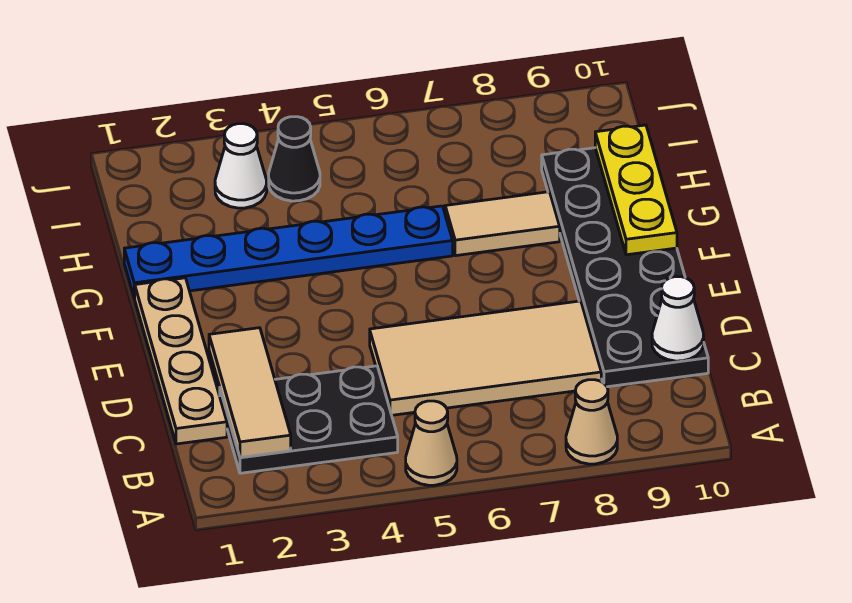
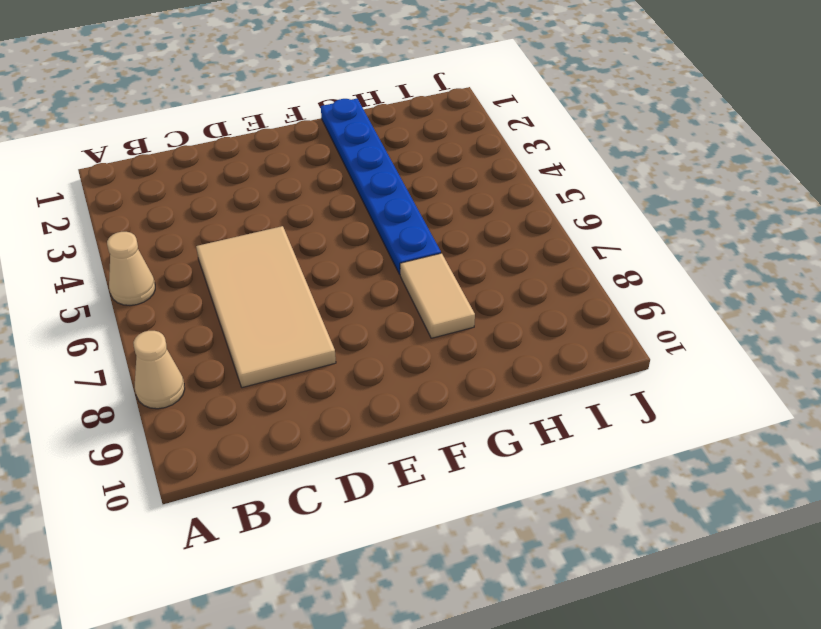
none -> black 2x3 plate [220,366,398,473]
none -> tan 1x4 plate [135,278,227,444]
none -> black 2x6 plate [542,148,708,387]

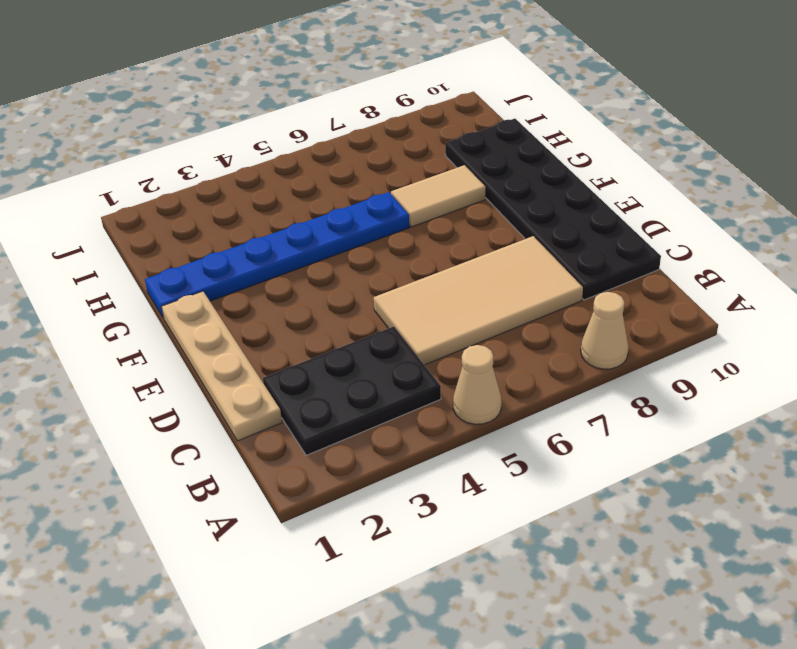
none -> white 1x1 cone [215,124,267,208]
none -> black 1x1 cone [269,117,320,201]
none -> tan 1x3 tile [209,328,291,457]

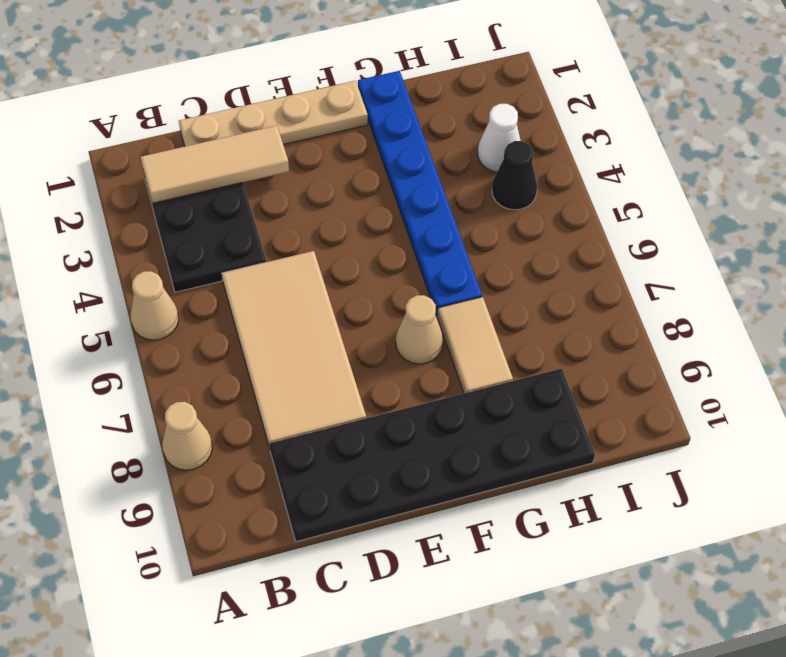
tan 1x1 cone [396,295,443,364] -> none
none -> white 1x1 cone [652,277,704,361]
none -> yellow 1x3 plate [595,125,677,255]

